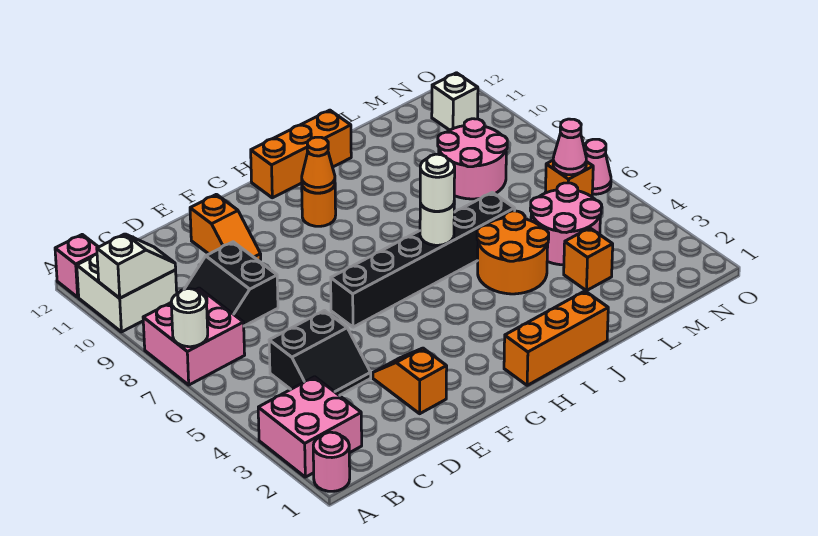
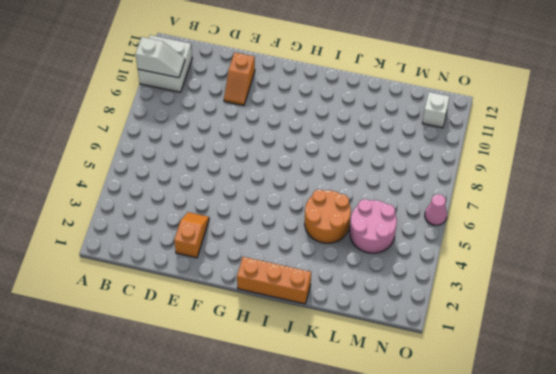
none -> pink 1x1 round brick [313,432,350,491]
none -> pink 2x2 brick [258,377,362,477]
none -> pink 2x2 brick [143,288,245,385]

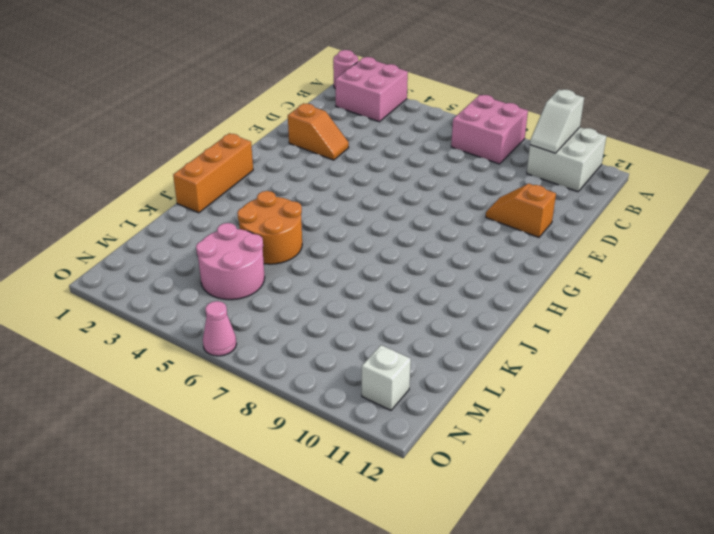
none -> pink 1x1 brick [55,235,98,297]
none -> black 2x2 slope [269,311,371,396]
none -> black 2x2 slope [185,242,278,326]

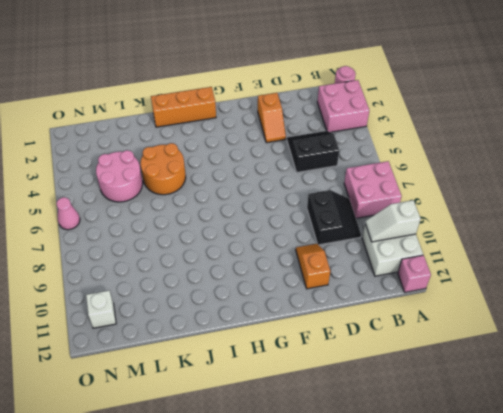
none -> black 1x6 brick [331,192,515,327]
none -> orange 1x1 round brick [302,186,336,226]
none -> orange 1x3 brick [251,110,351,198]

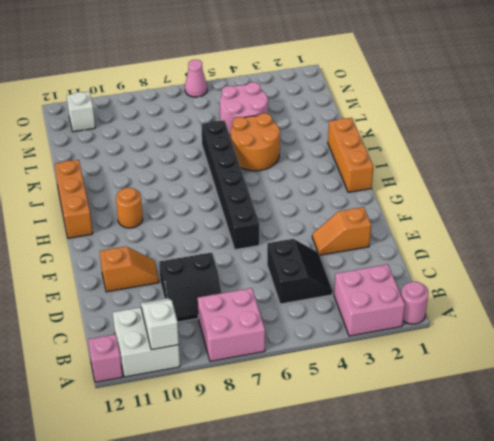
none -> orange 1x1 brick [564,228,613,291]
none -> pink 2x2 round brick [438,119,507,199]
none -> orange 1x1 brick [545,161,593,197]

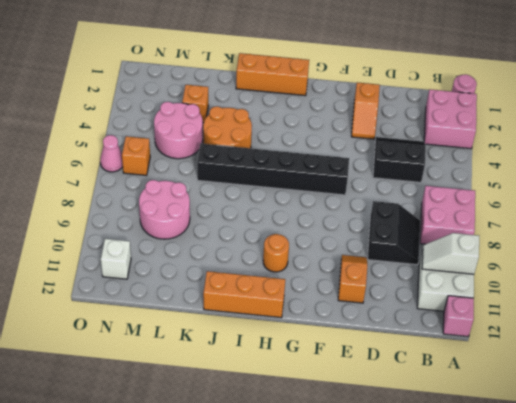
none -> white 1x1 round brick [171,289,208,347]
none -> orange 1x1 cone [302,137,335,193]
none -> white 1x1 round brick [420,203,454,245]

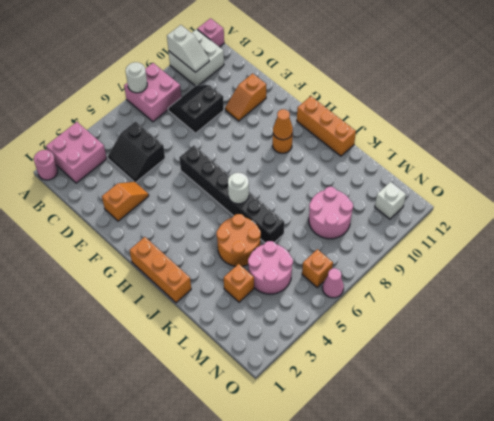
none -> pink 1x1 cone [553,119,586,175]
none -> white 1x1 round brick [420,154,455,211]

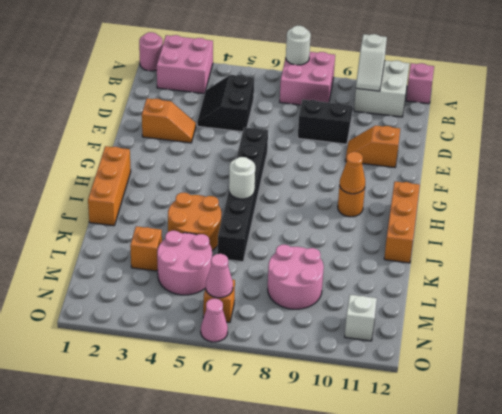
none -> white 1x1 round brick [420,154,455,211]

